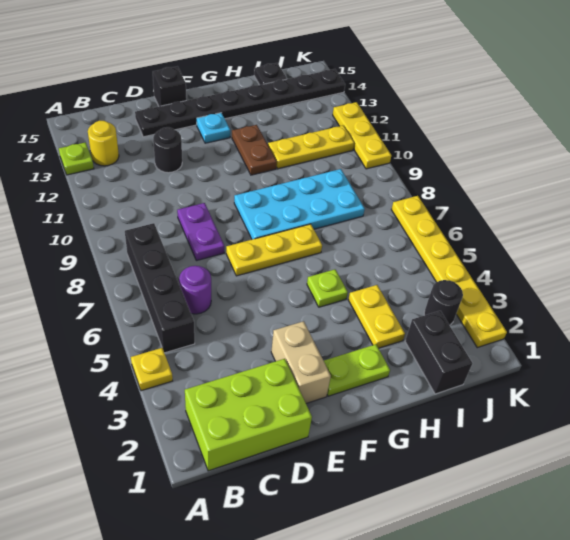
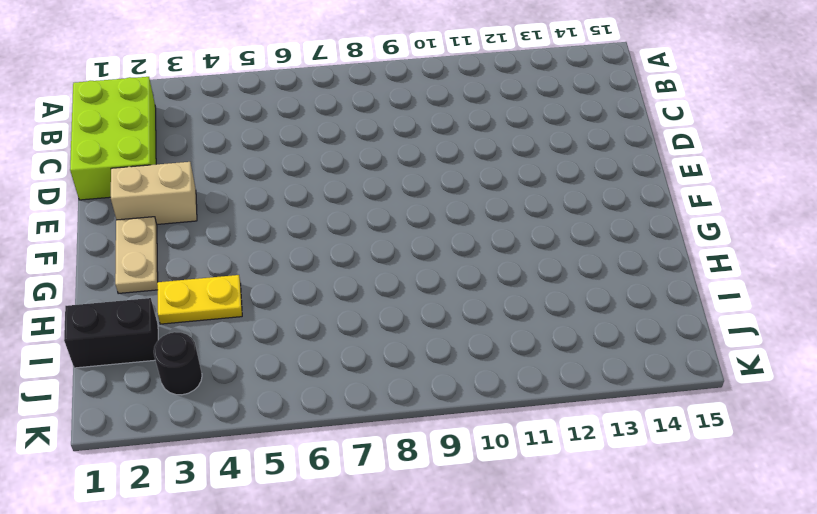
tan 1x2 plate [115,217,158,294] -> lime 1x2 plate [324,344,390,396]
none -> yellow 1x1 plate [131,348,173,391]
none -> lime 1x1 plate [59,142,94,175]
none -> black 1x4 brick [125,223,195,353]

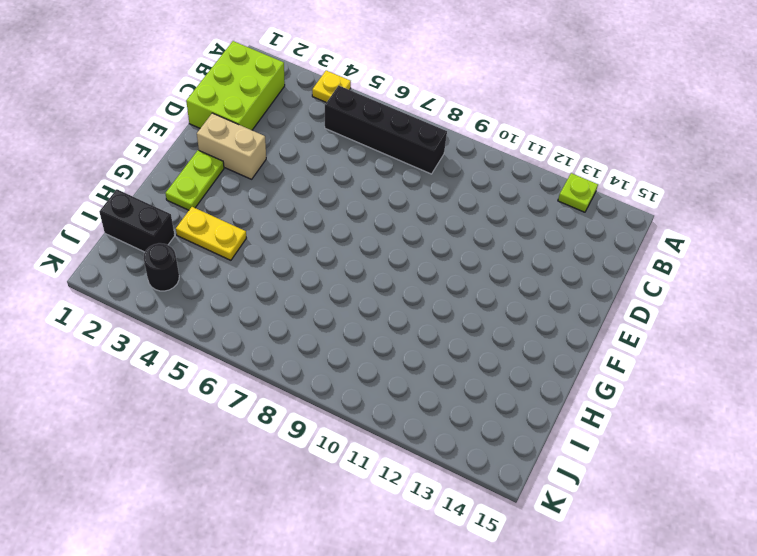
none -> yellow 1x1 round brick [88,121,119,166]
none -> purple 1x1 round brick [179,266,211,314]
none -> purple 1x2 plate [177,203,224,261]

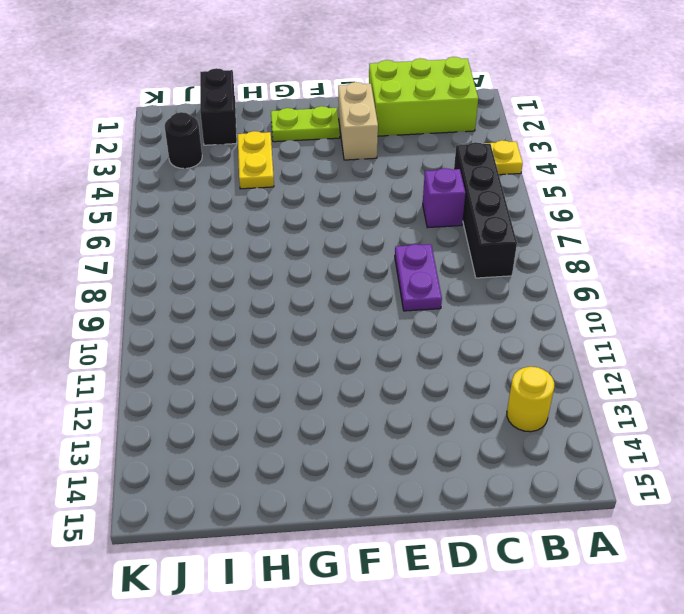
purple 1x1 brick [423,168,465,228] -> purple 1x1 round brick [179,266,211,314]
none -> lime 1x1 plate [59,142,94,175]
none -> black 1x1 round brick [153,127,182,173]
none -> black 1x8 plate [135,69,345,137]

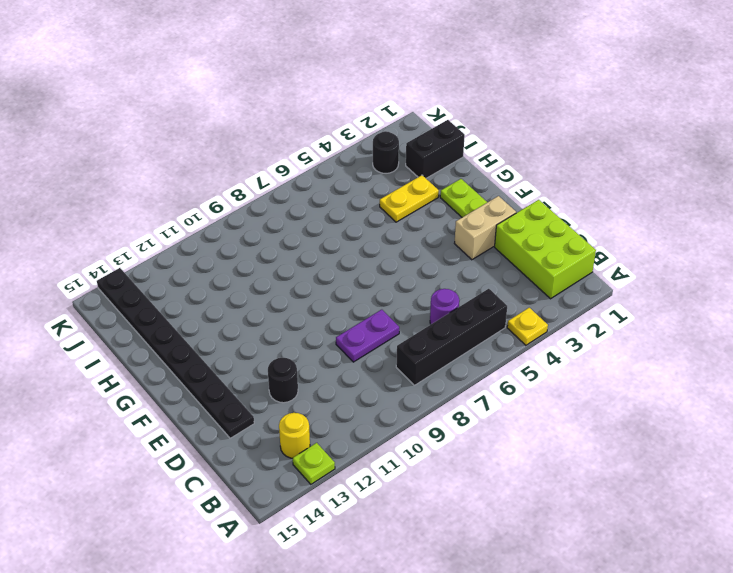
none -> yellow 1x3 plate [226,224,322,276]
none -> black 1x1 brick [153,67,186,106]
none -> cyan 2x4 plate [234,169,365,239]

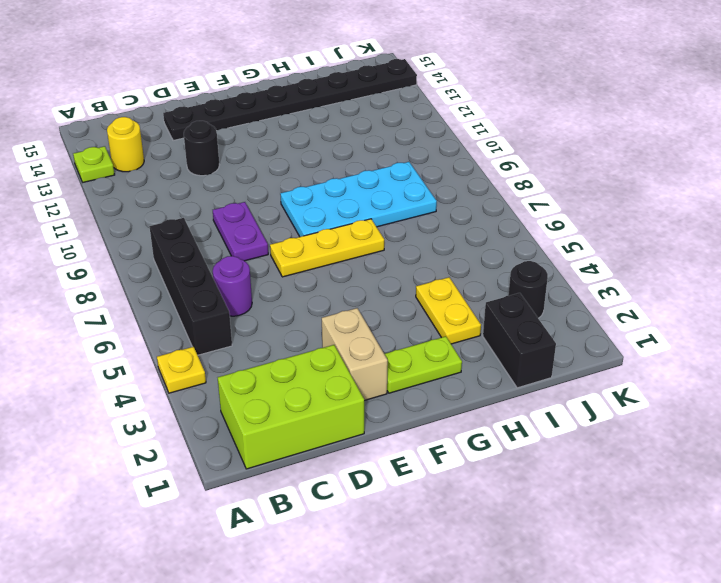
none -> black 1x1 brick [153,67,186,106]
none -> cyan 1x1 plate [197,113,230,143]
none -> lime 1x1 plate [307,269,348,307]

